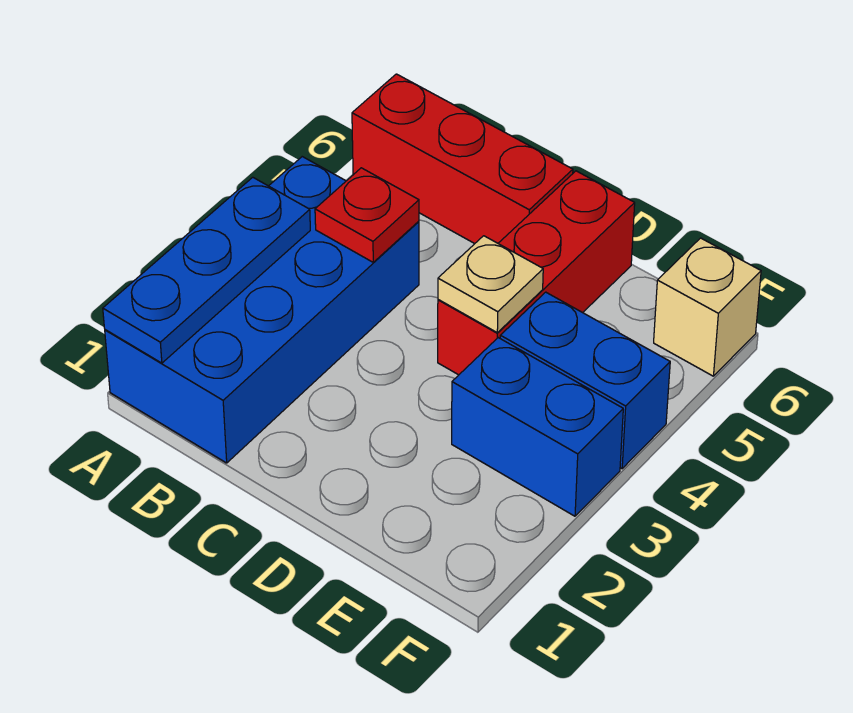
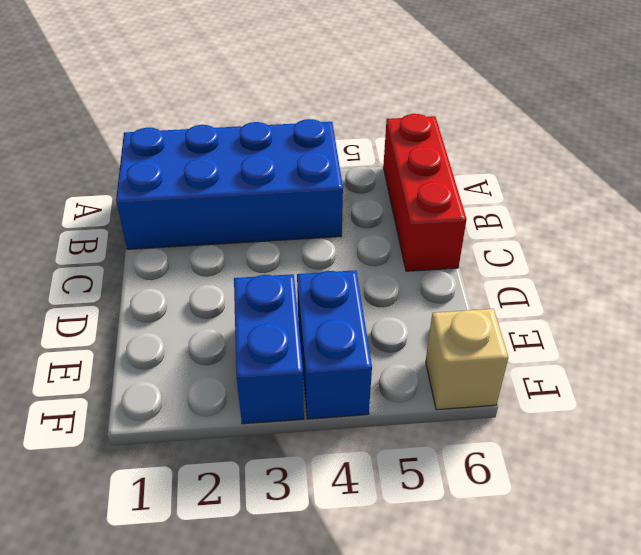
none -> red 1x3 brick [438,171,635,375]
none -> blue 1x3 plate [103,177,310,363]

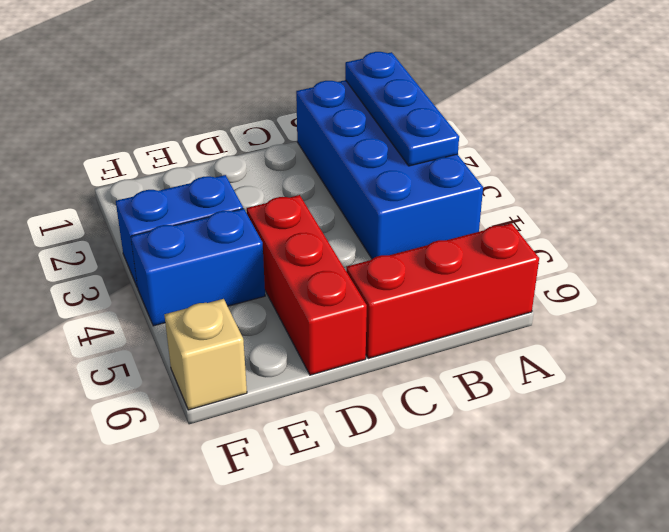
none -> red 1x1 plate [315,168,419,262]
none -> tan 1x1 plate [438,236,543,332]

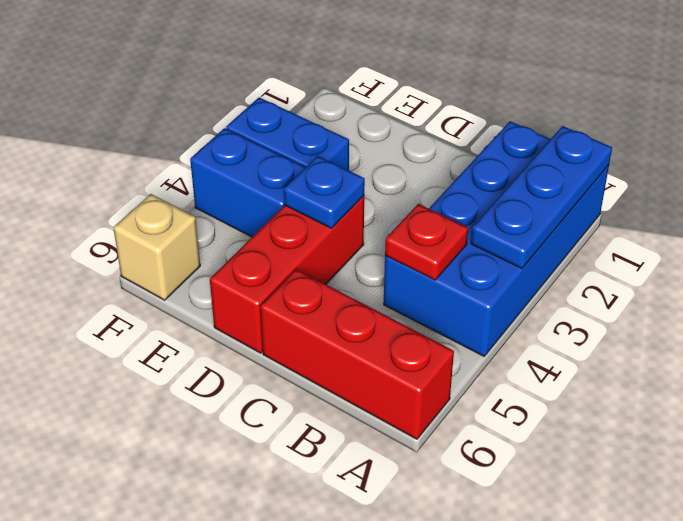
blue 1x1 plate [284,156,365,228] -> tan 1x1 plate [438,236,543,332]

